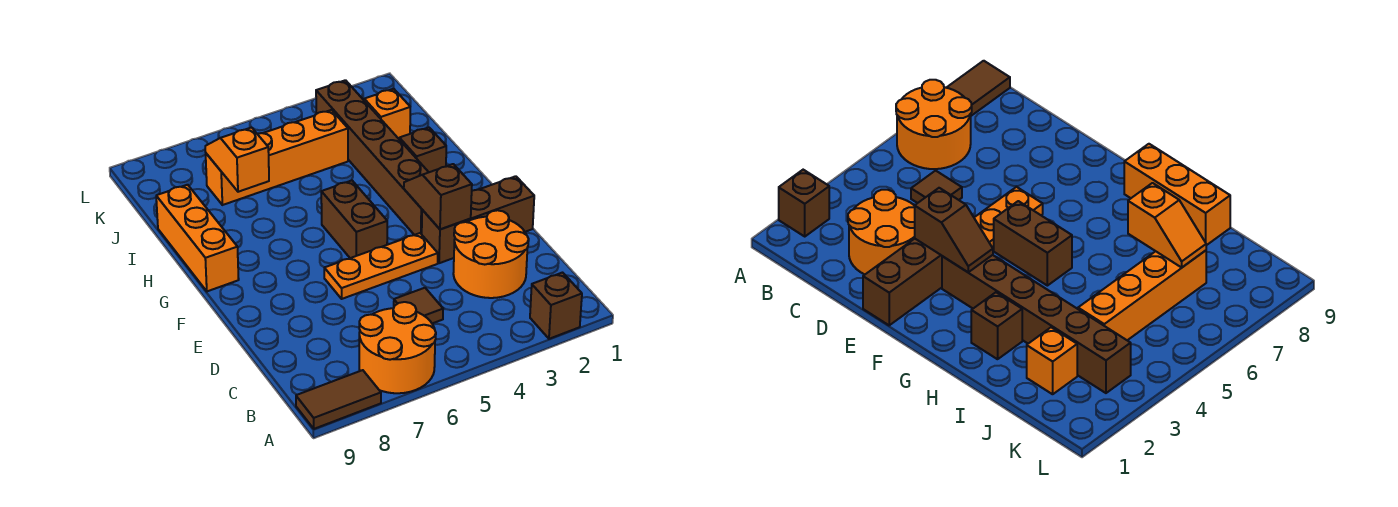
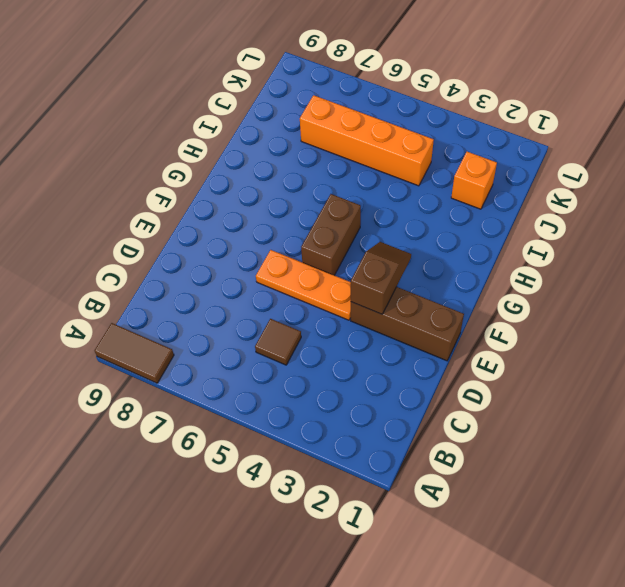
none -> brown 1x1 brick [530,273,582,339]
none -> orange 2x2 round brick [359,302,436,393]
none -> orange 2x2 round brick [453,210,529,298]

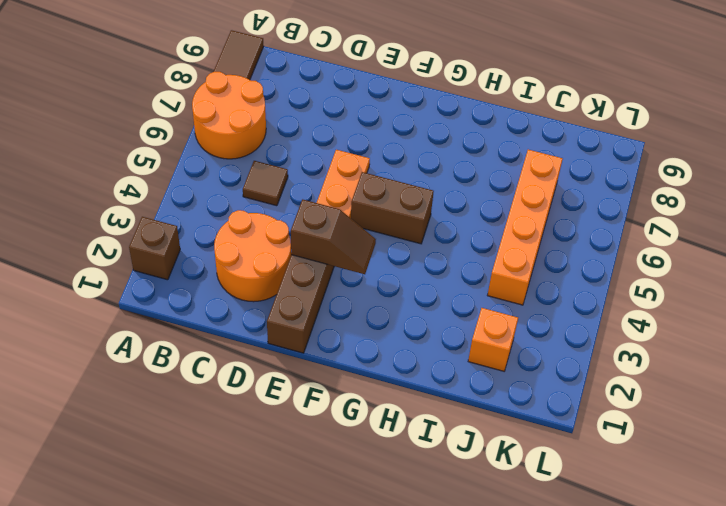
none -> brown 1x6 brick [316,80,429,235]
none -> orange 1x3 brick [156,185,239,291]
none -> brown 1x1 brick [399,127,446,172]

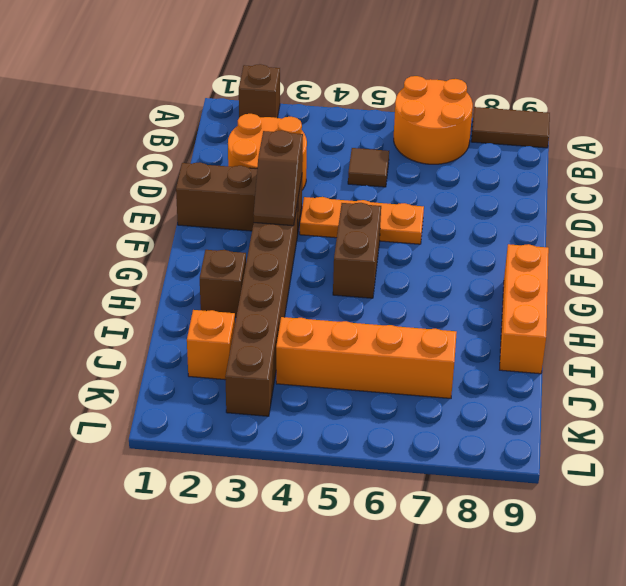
none -> orange 1x2 slope [205,127,269,192]

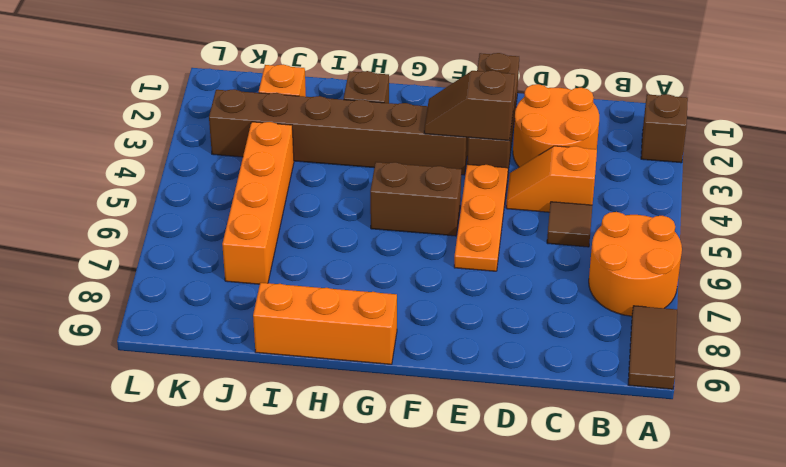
orange 1x2 slope [506,146,597,212] -> orange 1x2 slope moved to [205,127,269,192]

